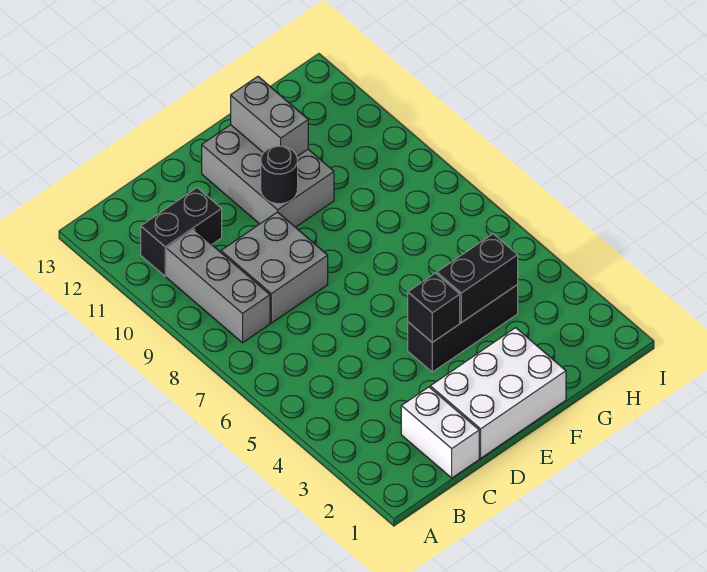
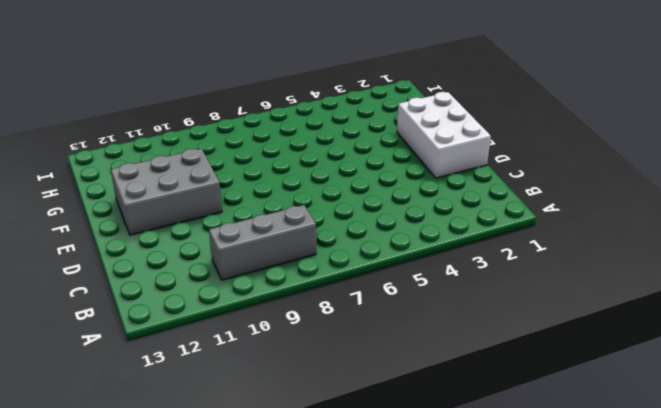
none -> black 1x2 brick [141,188,222,276]
none -> white 1x2 brick [401,387,479,478]

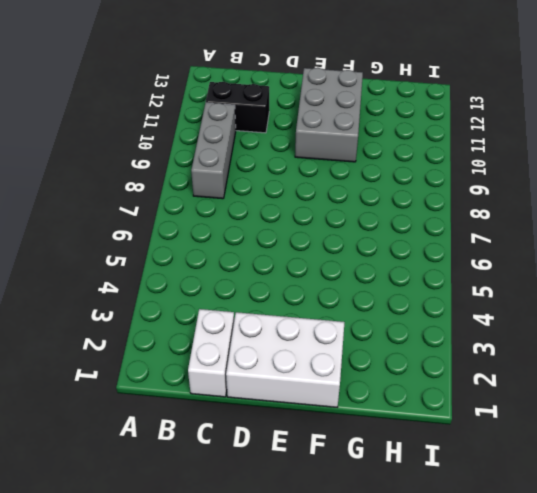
none -> grey 2x2 brick [221,212,328,323]
none -> black 1x3 brick [408,285,518,372]

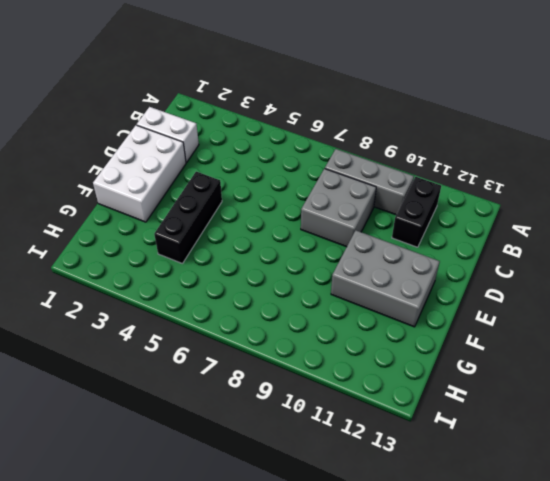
none -> black 1x1 brick [408,273,460,342]
none -> black 1x1 round brick [261,146,298,204]

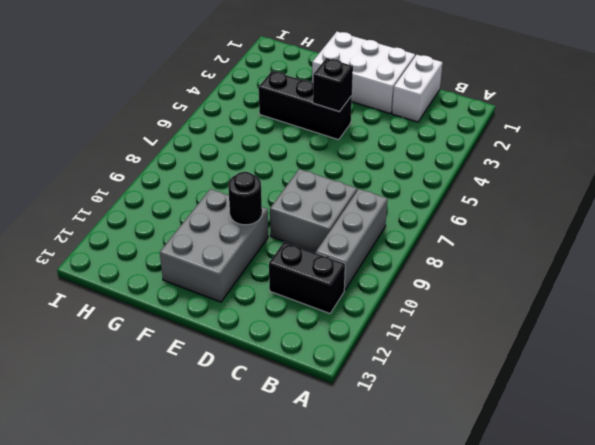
none -> black 1x2 brick [437,234,518,323]
none -> grey 1x2 brick [231,77,308,156]

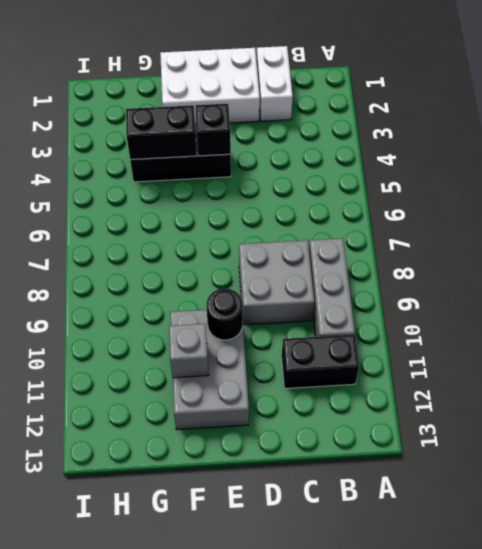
grey 1x1 brick [169,324,209,378] -> grey 1x2 brick [231,77,308,156]

